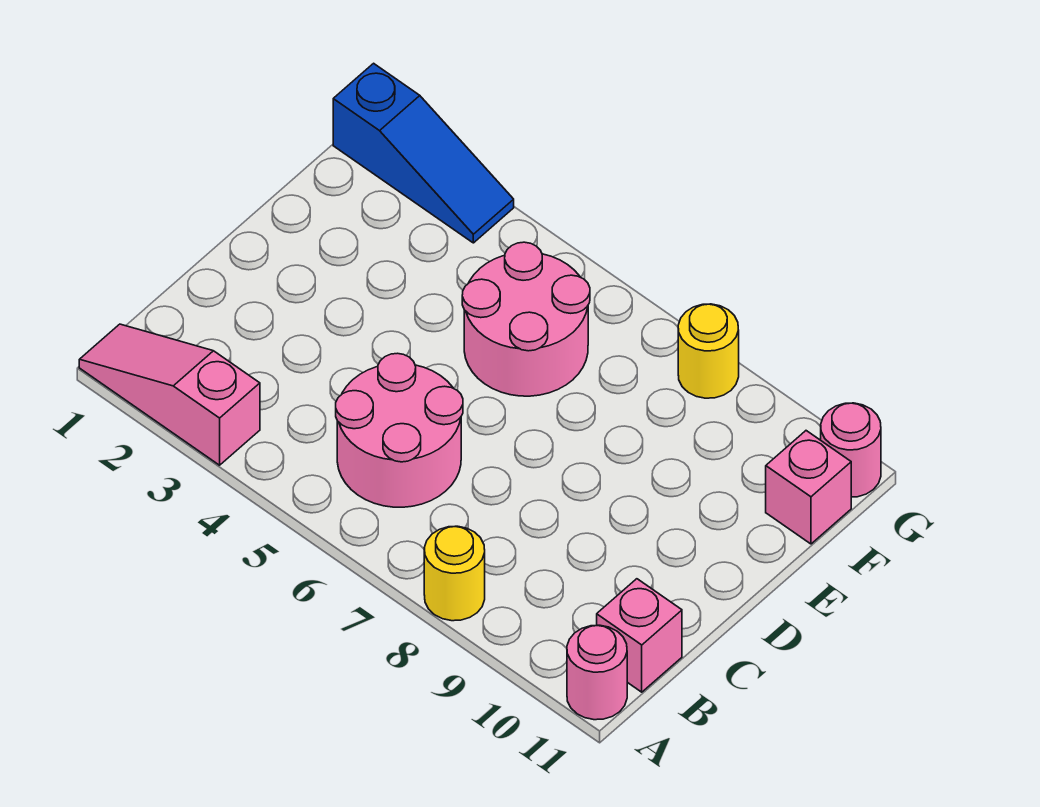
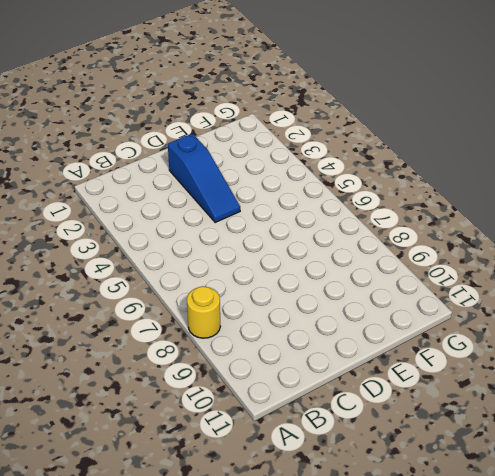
blue 1x3 slope [168,134,240,222] -> blue 1x3 slope moved to [333,63,514,243]
none -> pink 1x3 slope [79,324,260,465]
none -> pink 1x1 round brick [567,625,627,720]

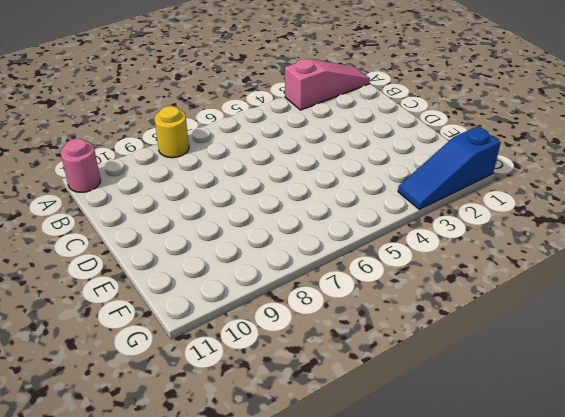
none -> pink 2x2 round brick [336,353,463,507]
none -> pink 1x1 brick [597,579,682,692]

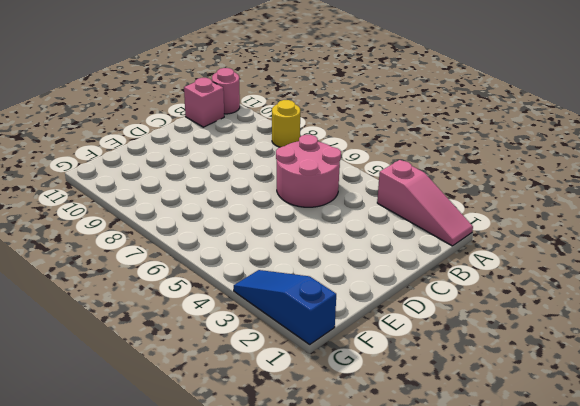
none -> pink 2x2 round brick [462,242,590,396]
none -> pink 1x1 brick [766,431,851,544]

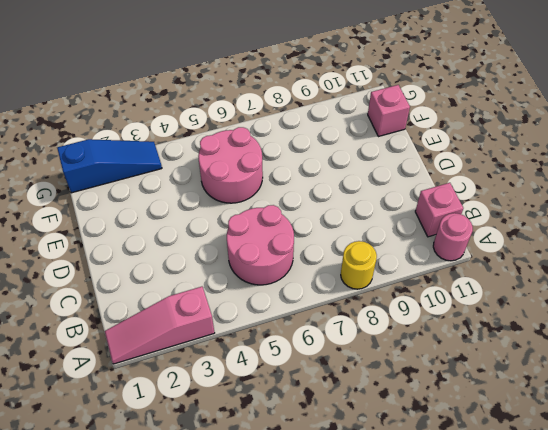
none -> yellow 1x1 round brick [678,304,739,398]
none -> pink 1x1 round brick [821,403,881,497]

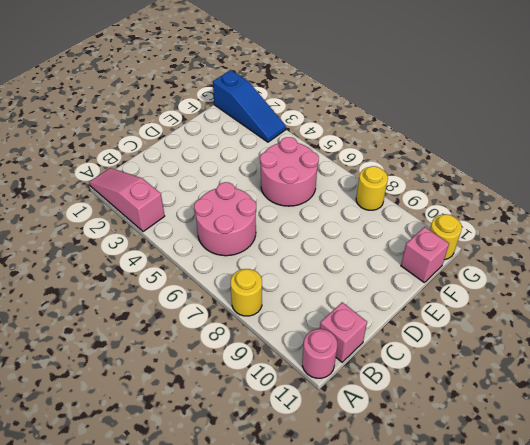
yellow 1x1 round brick [430,214,462,260] -> pink 1x1 round brick [821,403,881,497]

